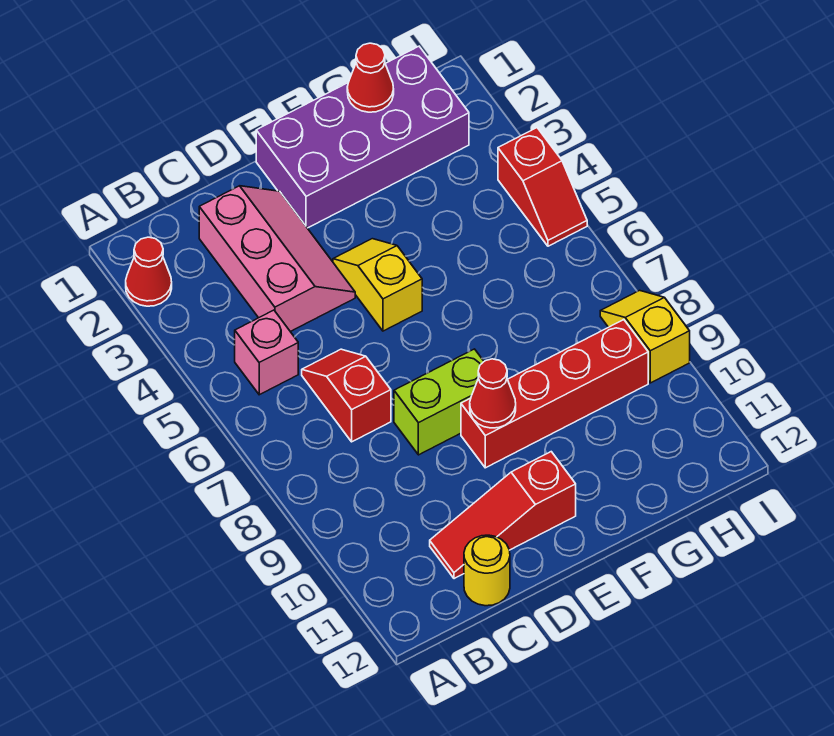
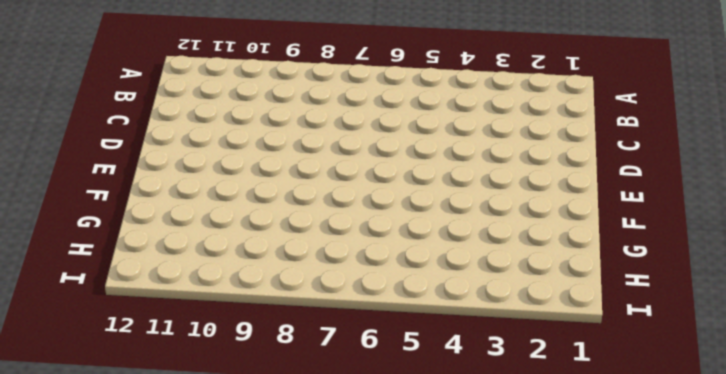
none -> red 1x1 cone [126,237,172,306]
none -> pink 1x1 brick [235,310,298,395]
none -> pink 2x3 slope [199,186,355,332]

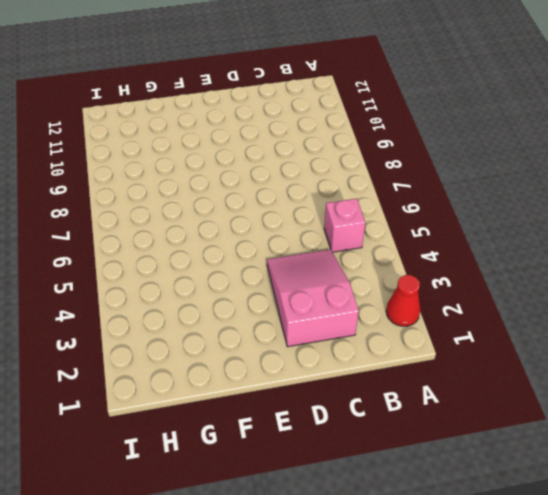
pink 2x3 slope [267,249,359,347] -> pink 2x3 slope turned to [199,186,355,332]
none -> red 1x2 slope [302,349,391,442]
none -> red 1x3 slope [430,452,576,579]
none -> yellow 1x1 round brick [464,535,510,606]

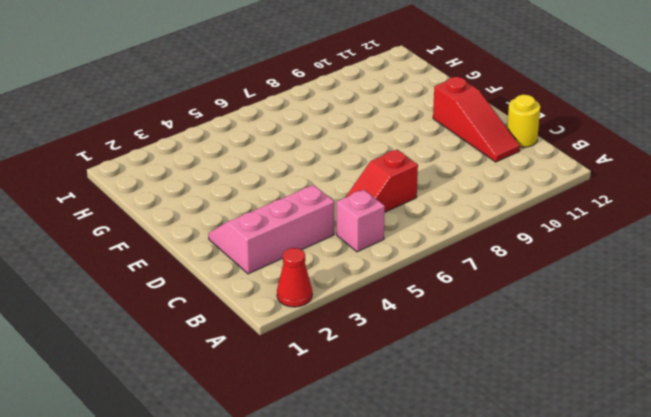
none -> lime 1x2 brick [394,349,484,455]
none -> purple 2x4 brick [256,46,469,228]
none -> yellow 1x2 slope [333,239,422,331]

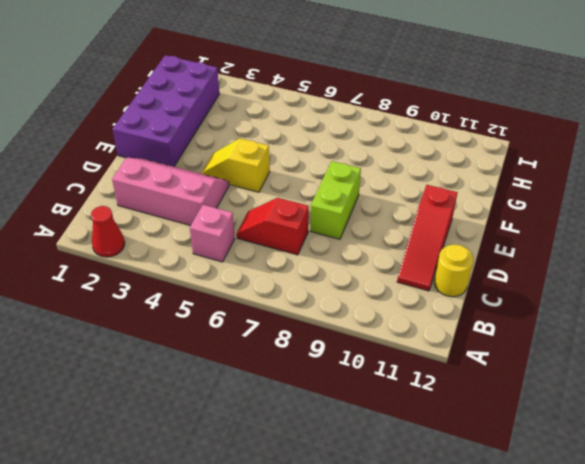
none -> red 1x4 brick [461,320,648,468]
none -> red 1x2 slope [498,128,587,246]
none -> yellow 1x2 slope [600,290,690,383]

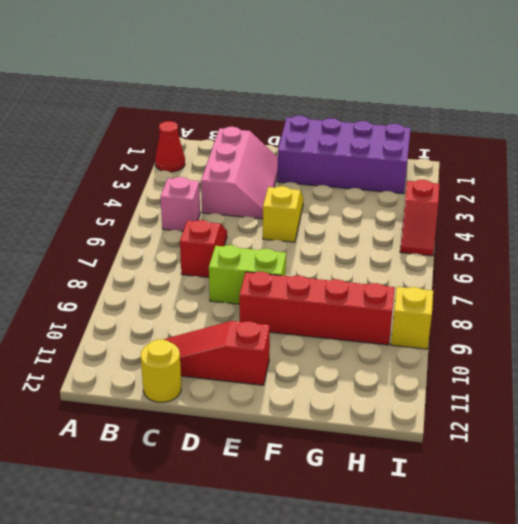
none -> red 1x1 cone [470,359,516,428]
none -> red 1x1 cone [347,43,394,112]

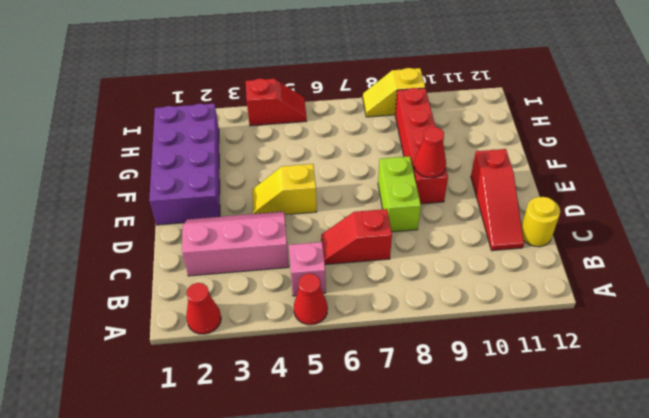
red 1x1 cone [294,273,328,325] -> red 1x1 cone moved to [347,43,394,112]

